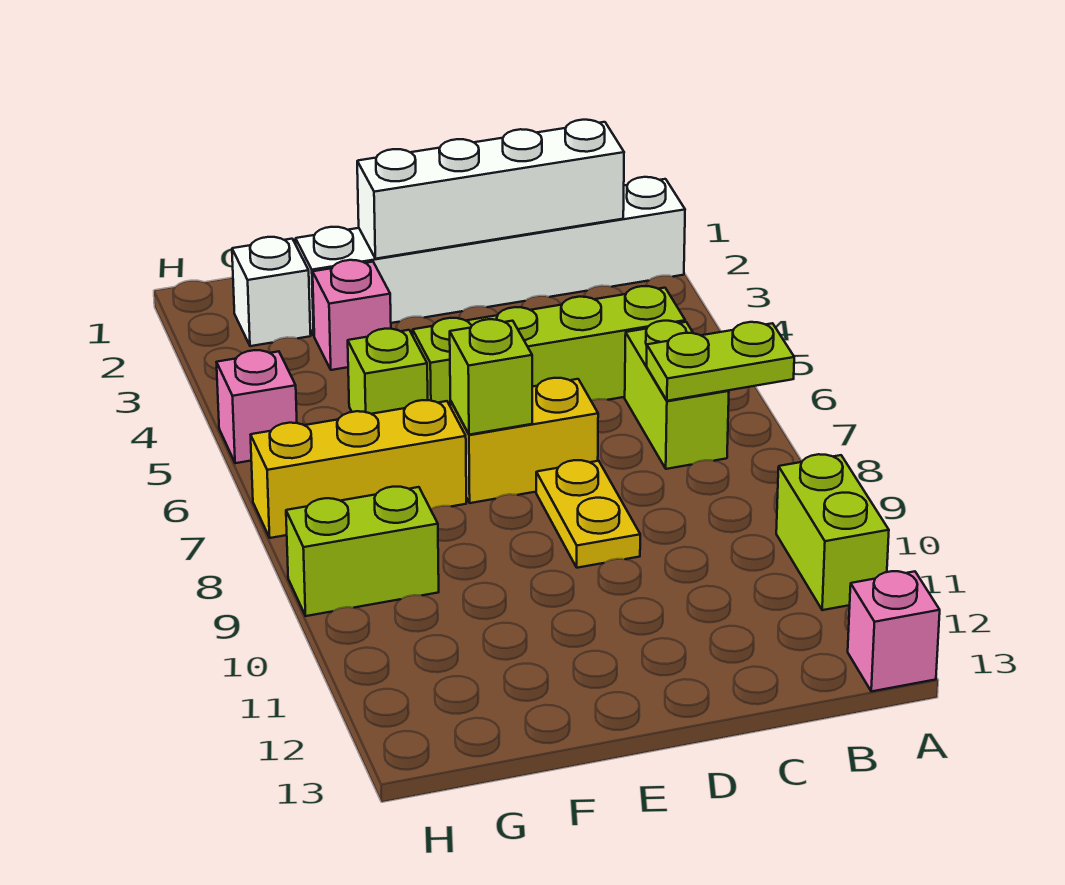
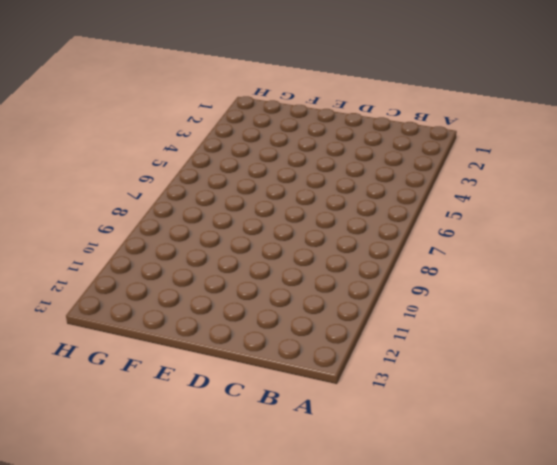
none -> white 1x6 brick [296,177,685,335]
none -> lime 1x2 brick [776,454,889,610]
none -> pink 1x1 brick [848,571,940,691]

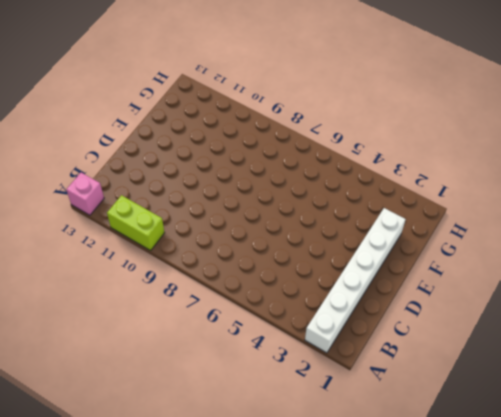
none -> lime 1x4 brick [413,286,685,405]
none -> lime 1x2 brick [625,321,729,469]
none -> yellow 1x2 brick [450,378,598,503]

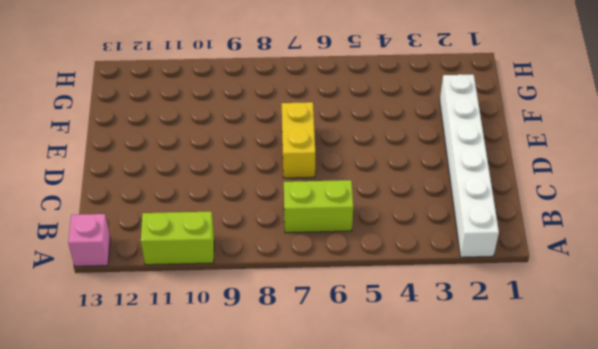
none -> lime 1x4 brick [413,286,685,405]
none -> yellow 1x2 plate [536,460,640,568]
none -> pink 1x1 brick [313,260,391,370]

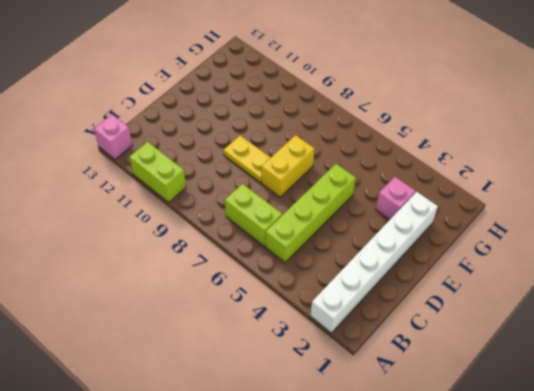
none -> lime 1x1 brick [348,329,428,414]
none -> yellow 1x3 brick [251,400,466,538]
none -> white 1x1 brick [232,237,311,346]

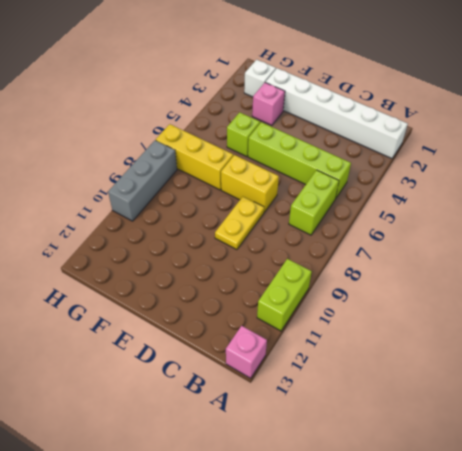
grey 1x3 brick [108,140,177,221] -> lime 1x2 brick [286,487,439,616]
none -> pink 1x1 brick [217,350,297,463]
none -> lime 1x2 plate [647,322,794,401]
none -> white 1x4 brick [357,120,624,259]

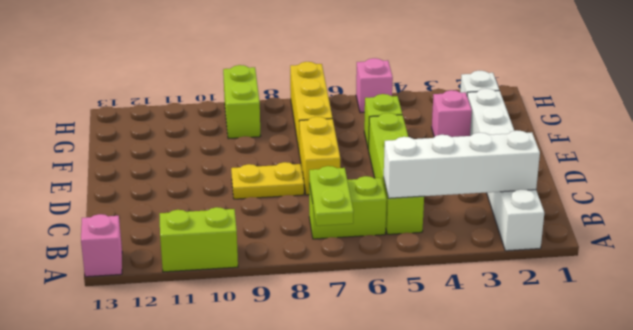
white 1x4 brick [384,130,540,198] -> white 1x4 brick turned to [357,120,624,259]
none -> lime 1x1 brick [450,319,532,435]

